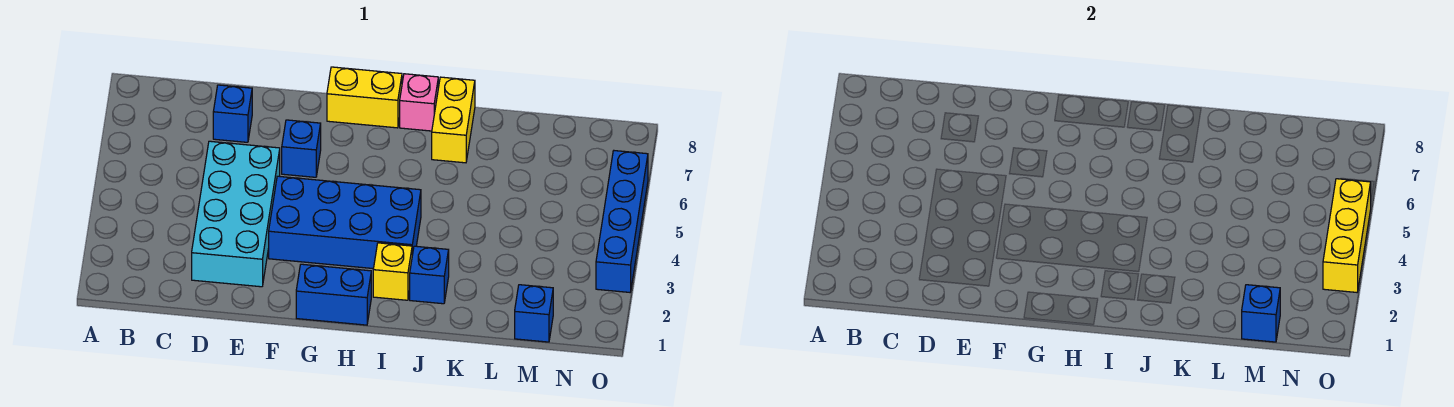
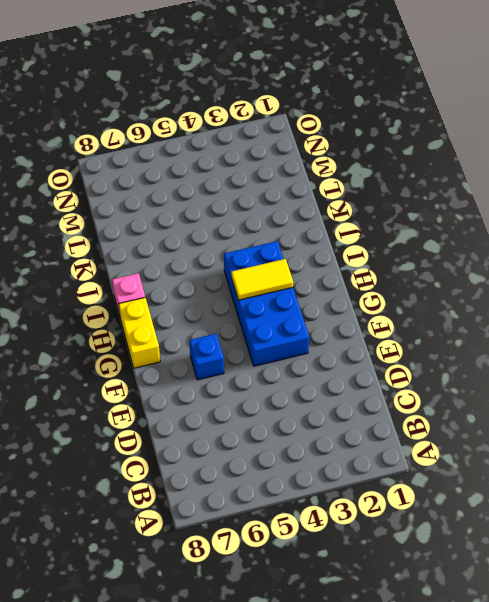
yellow 1x2 tile [231,259,293,300] -> none
none -> cyan 2x4 brick [192,141,280,287]
none -> blue 1x1 brick [213,85,252,142]
none -> blue 1x2 brick [296,264,371,325]

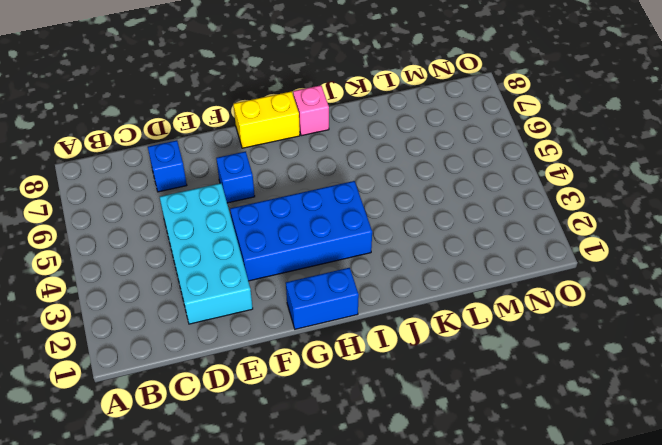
none -> yellow 1x1 brick [373,243,412,300]
none -> blue 1x1 brick [410,246,449,304]
none -> yellow 1x2 brick [432,77,475,163]

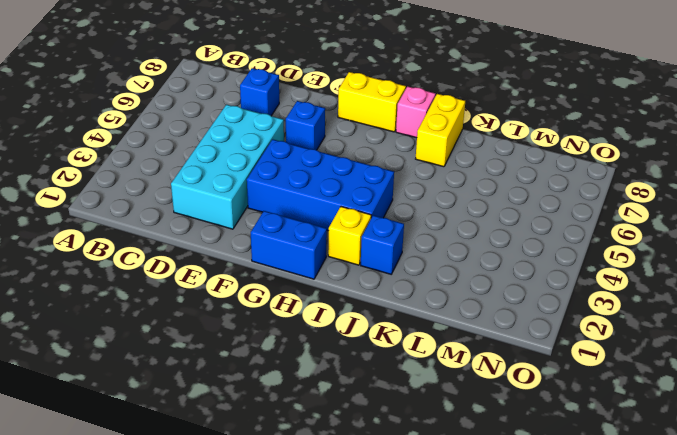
none -> blue 1x1 brick [515,285,553,342]
none -> blue 1x4 brick [596,151,648,292]
none -> blue 1x1 brick [1242,285,1280,342]

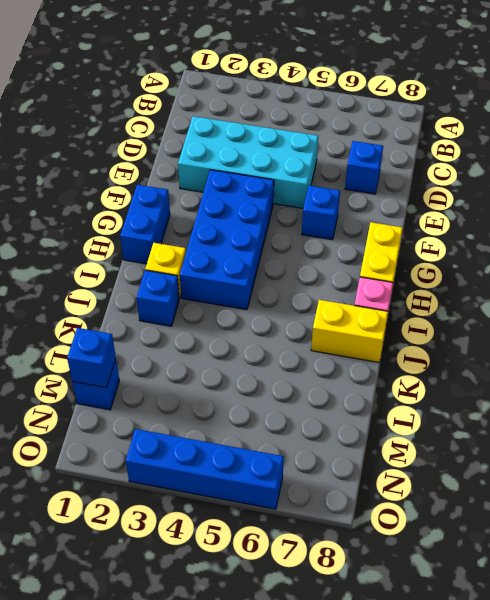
none -> yellow 1x3 brick [1323,179,1371,292]

